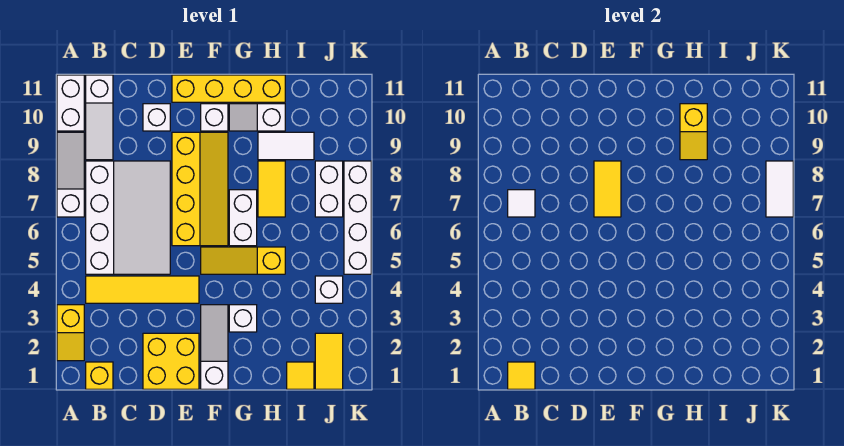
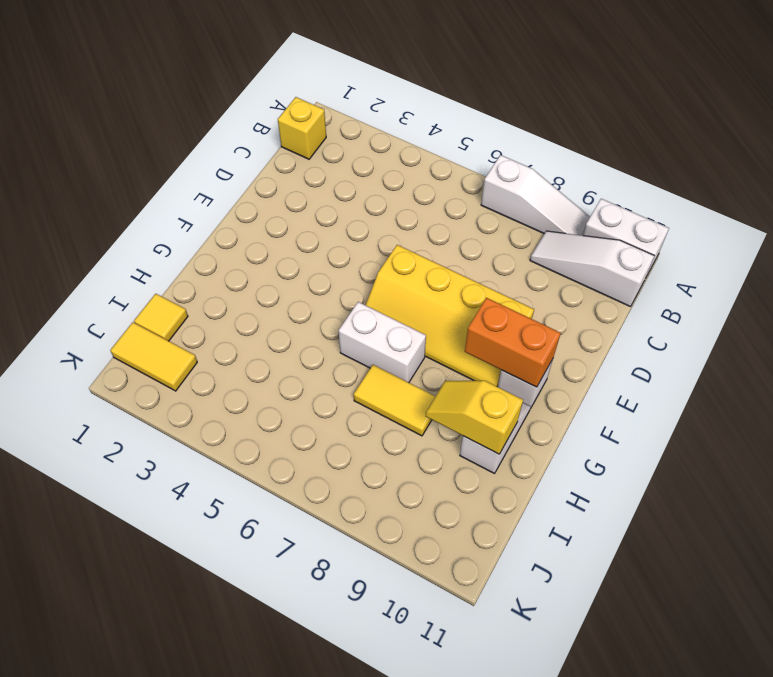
orange 1x2 brick [465,298,561,387] -> none
none -> yellow 1x2 slope [57,305,84,361]
none -> yellow 1x4 tile [86,276,199,303]
none -> white 3x4 slope [86,161,170,274]

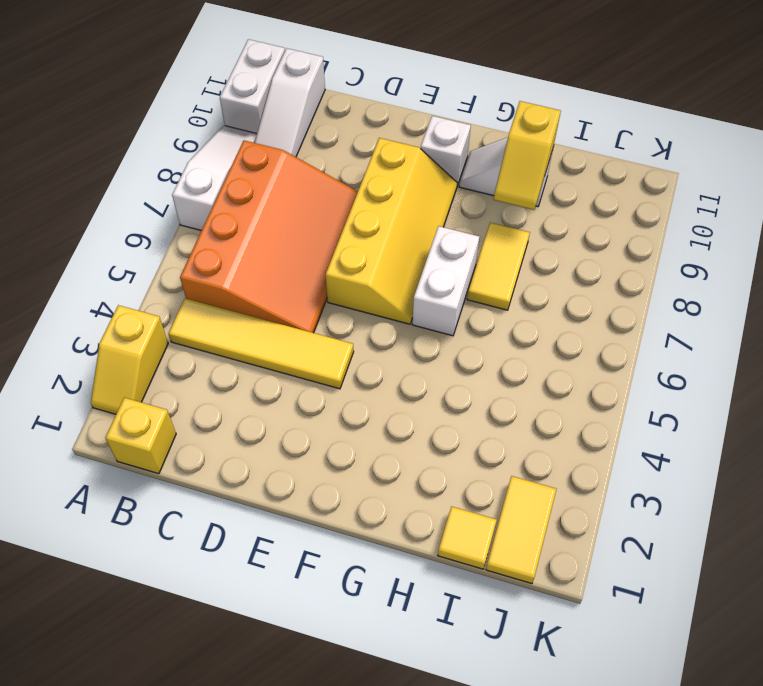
orange 3x4 slope [180,140,358,333] -> white 3x4 slope [86,161,170,274]
none -> yellow 2x2 brick [143,333,199,389]
none -> white 1x1 brick [143,104,170,131]
none -> yellow 1x4 brick [172,75,285,102]

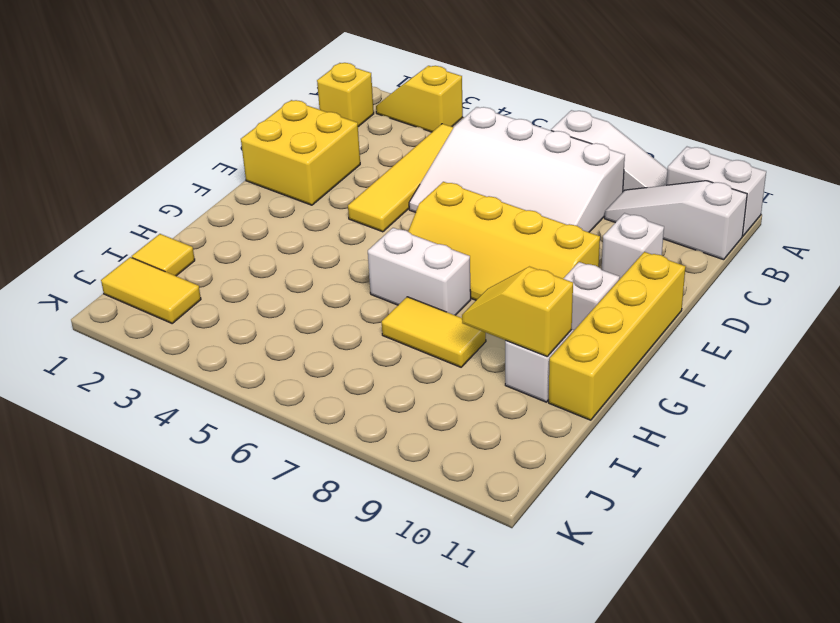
none -> white 1x3 slope [201,305,228,389]
none -> yellow 1x3 slope [201,247,285,274]
none -> white 1x1 brick [229,305,257,332]

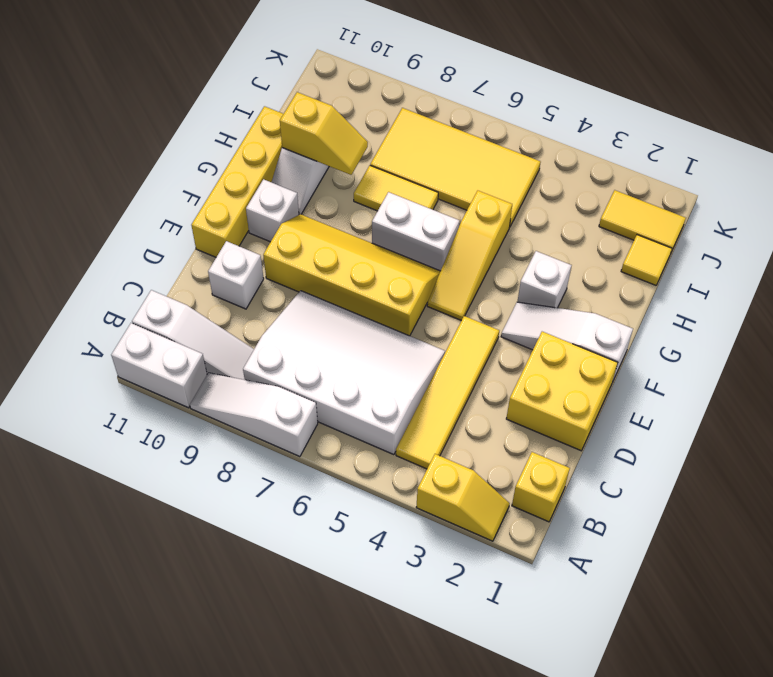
yellow 2x4 tile [370,108,541,226] -> white 1x2 brick [315,161,343,217]
none -> white 1x2 tile [258,132,314,160]
none -> white 1x1 brick [315,276,343,303]
none -> white 1x4 brick [344,161,371,274]

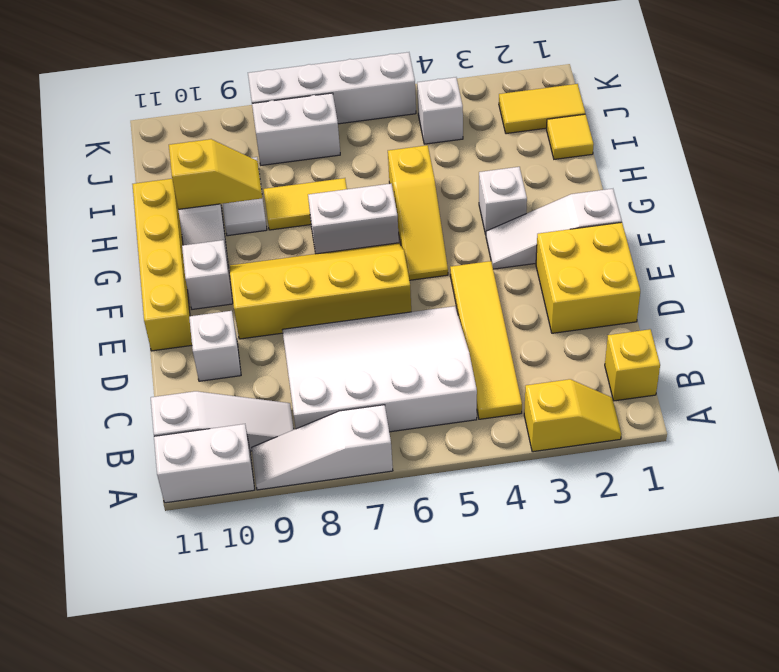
none -> yellow 1x1 tile [508,362,535,389]
none -> white 1x1 tile [508,190,535,217]
none -> yellow 1x2 tile [594,161,621,217]

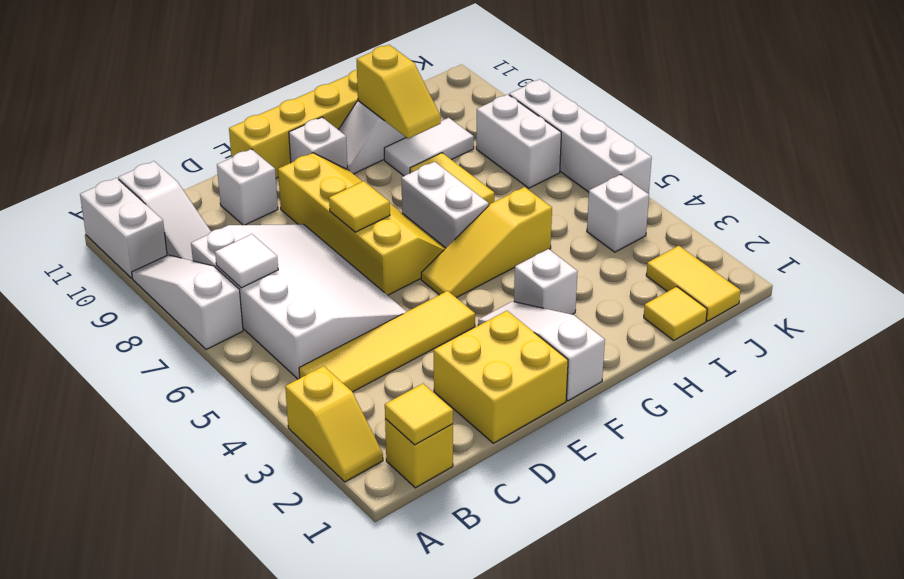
yellow 1x1 tile [329,181,390,232] -> yellow 1x2 tile [594,161,621,217]
none -> white 1x2 tile [766,161,793,217]

